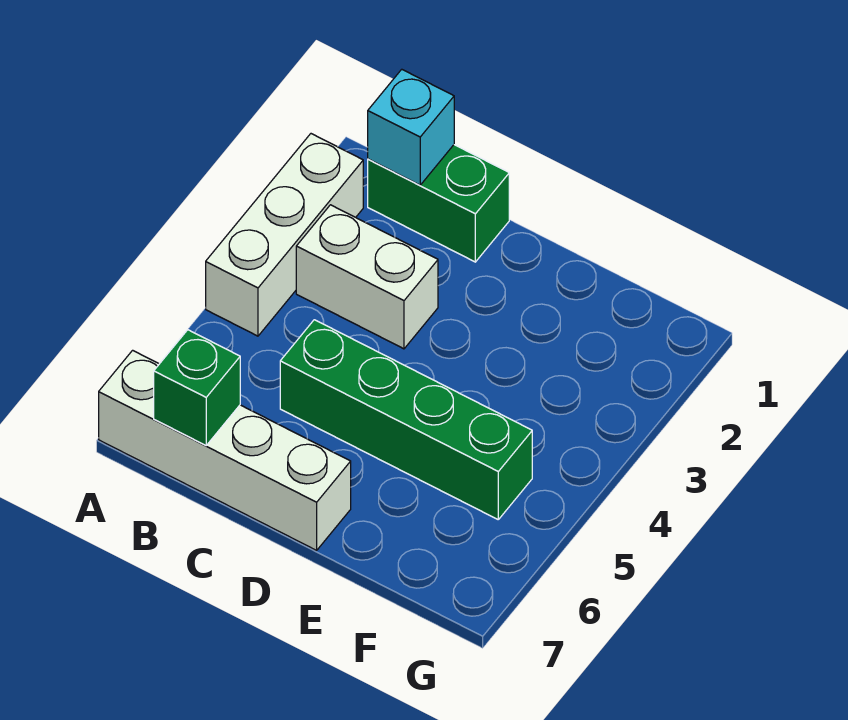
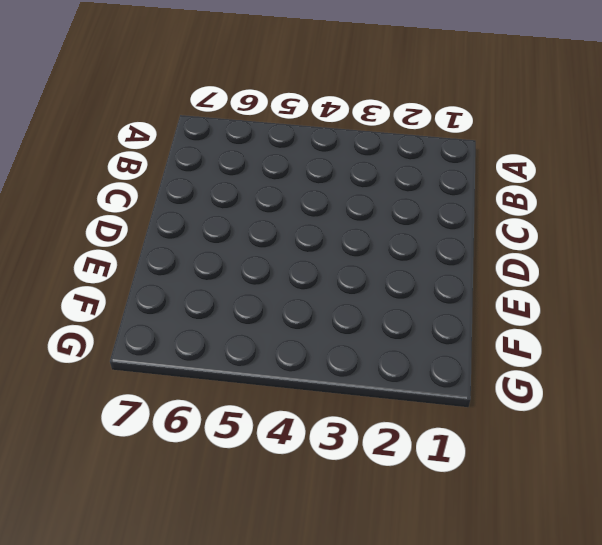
none -> white 1x3 brick [206,134,363,336]
none -> white 1x4 brick [99,350,351,550]

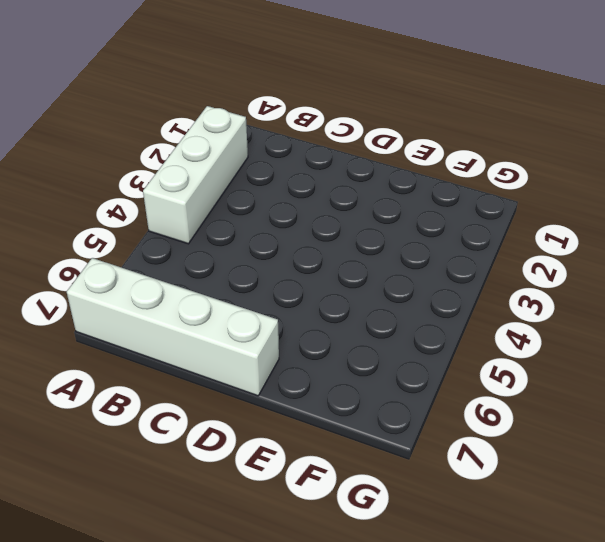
none -> green 1x2 brick [368,145,509,262]
none -> white 1x2 brick [296,205,438,349]

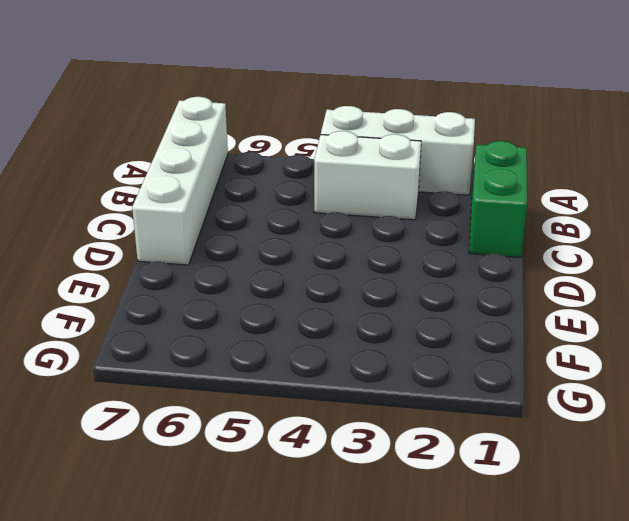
white 1x2 brick [314,131,421,220] -> white 1x2 brick turned to [296,205,438,349]
none -> green 1x4 brick [280,320,532,519]
none -> cyan 1x1 brick [368,69,454,185]

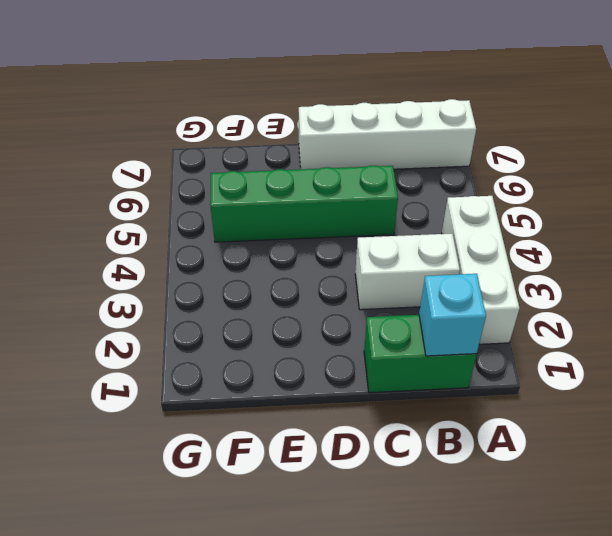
none -> green 1x1 brick [154,330,240,445]

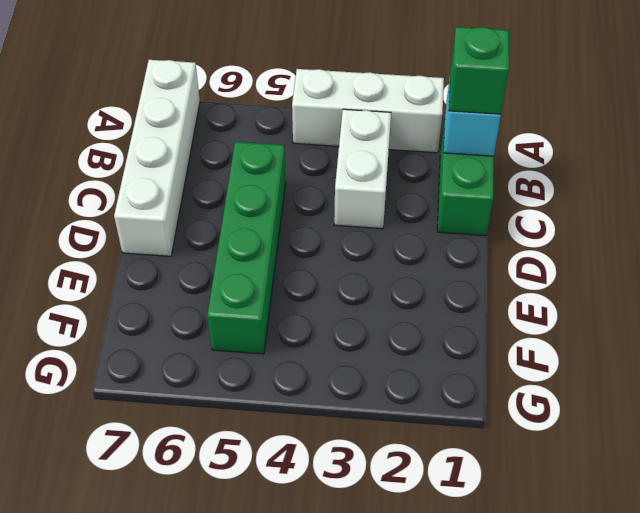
green 1x1 brick [449,27,509,114] -> green 1x1 brick moved to [154,330,240,445]

